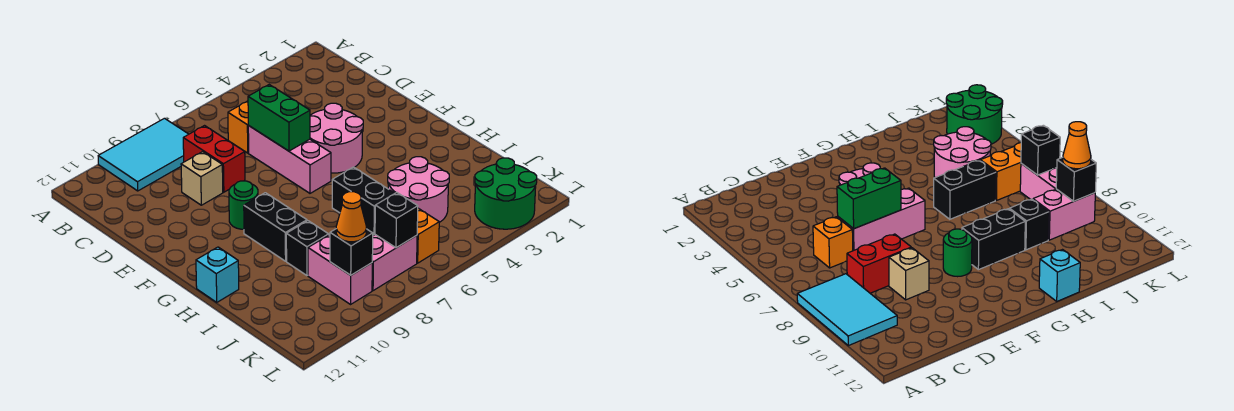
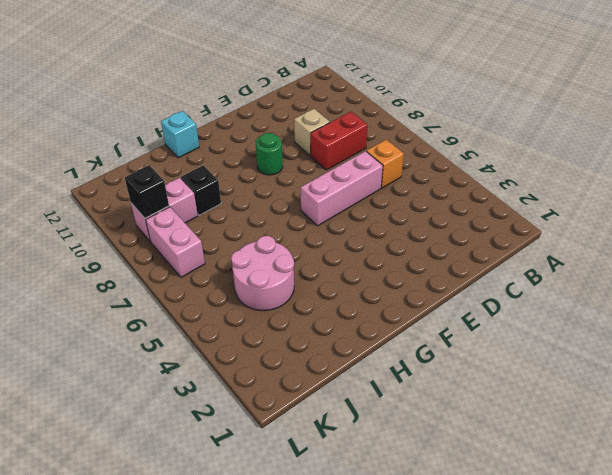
none -> cyan 2x3 tile [98,118,189,191]
none -> pink 2x2 round brick [310,103,363,173]
none -> black 1x2 brick [244,193,307,261]

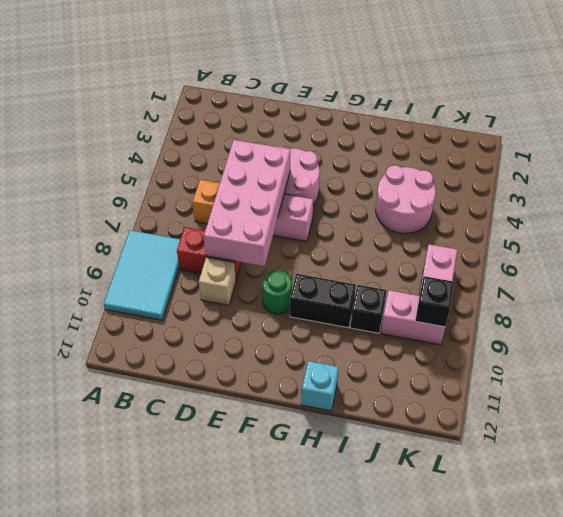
pink 2x4 brick [204,140,290,266] -> green 1x2 brick [248,85,310,151]
none -> black 1x2 brick [332,167,395,235]
none -> orange 1x2 brick [417,208,439,263]
none -> green 2x2 round brick [475,158,537,229]

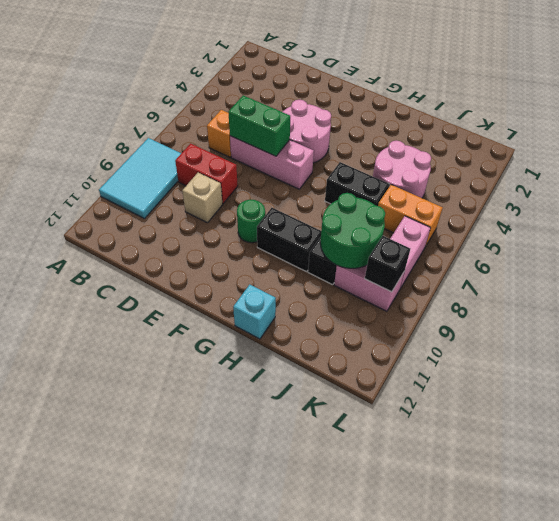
green 2x2 round brick [320,193,385,268] -> green 2x2 round brick moved to [475,158,537,229]
none -> black 1x1 brick [375,192,418,248]
none -> orange 1x1 cone [336,192,366,242]

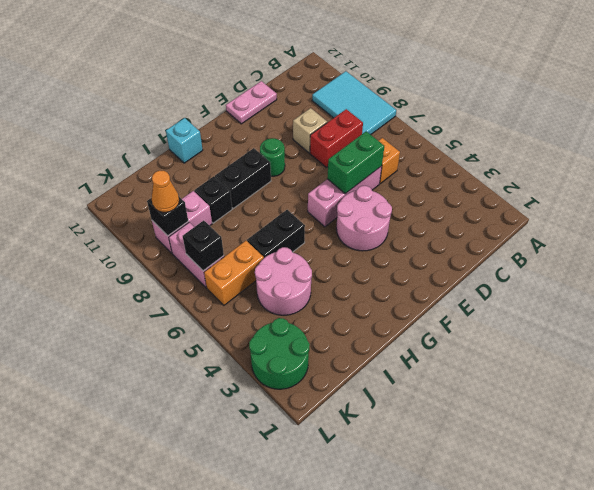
pink 1x2 plate [226,81,277,124] -> none

